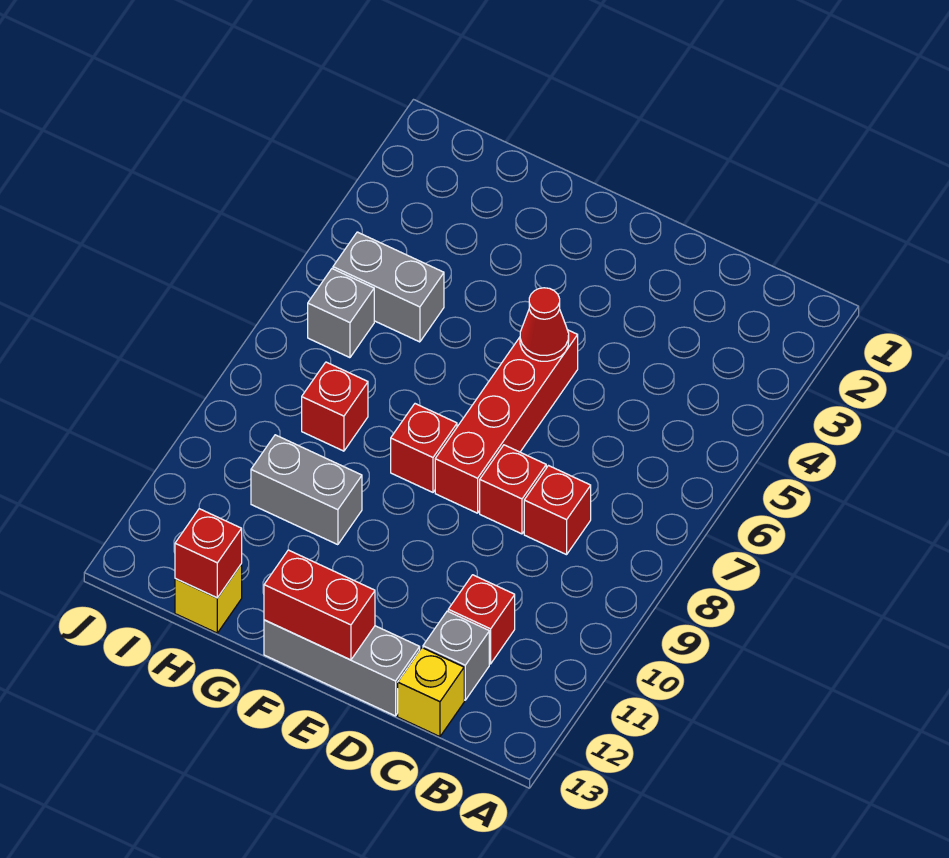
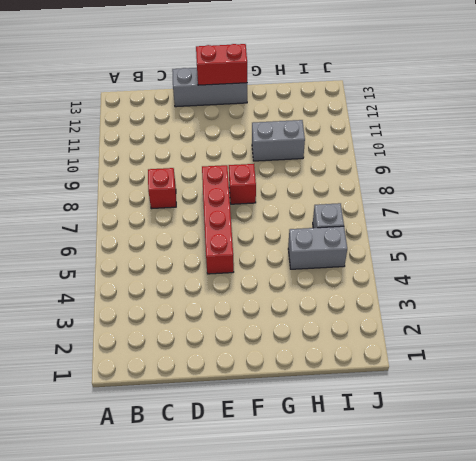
none -> red 1x1 brick [448,575,515,664]
none -> grey 1x1 brick [423,611,489,700]
none -> yellow 1x1 brick [398,648,464,737]

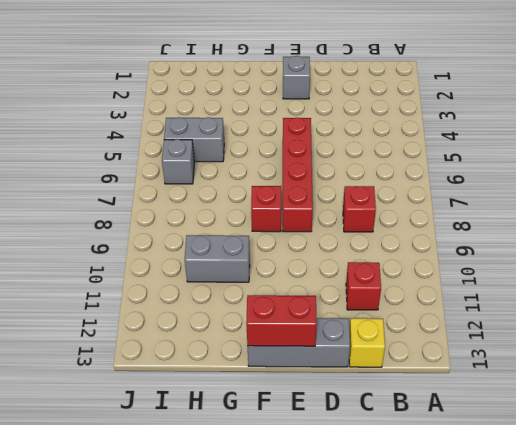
grey 1x1 brick [283,56,310,99] -> grey 1x1 brick moved to [423,611,489,700]
none -> red 1x1 brick [480,445,546,534]
none -> red 1x1 brick [302,362,368,451]
none -> yellow 1x1 brick [175,564,242,633]

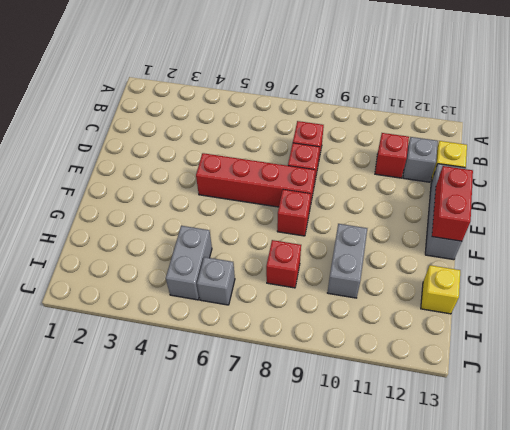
none -> red 1x1 cone [520,288,569,361]
none -> red 1x1 brick [175,509,242,598]

